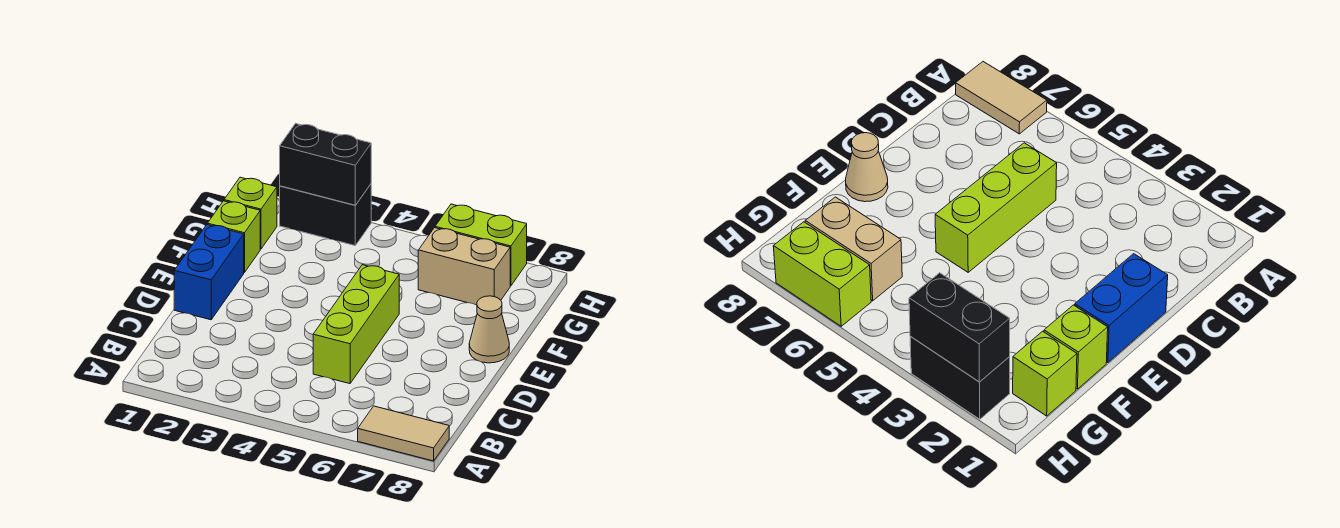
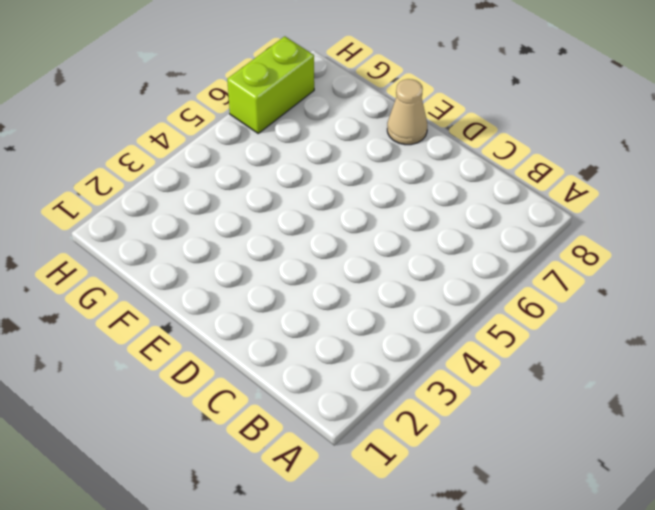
none -> tan 1x2 tile [358,406,449,461]
none -> lime 1x3 brick [313,265,399,384]

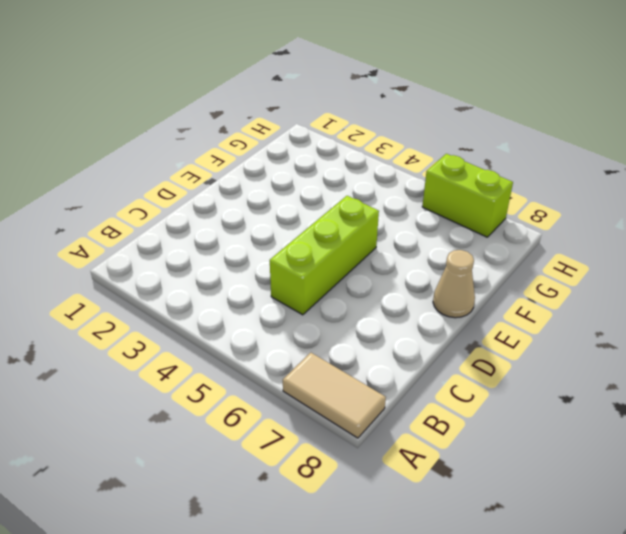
none -> blue 1x2 brick [174,225,244,320]
none -> lime 1x1 brick [207,201,260,273]

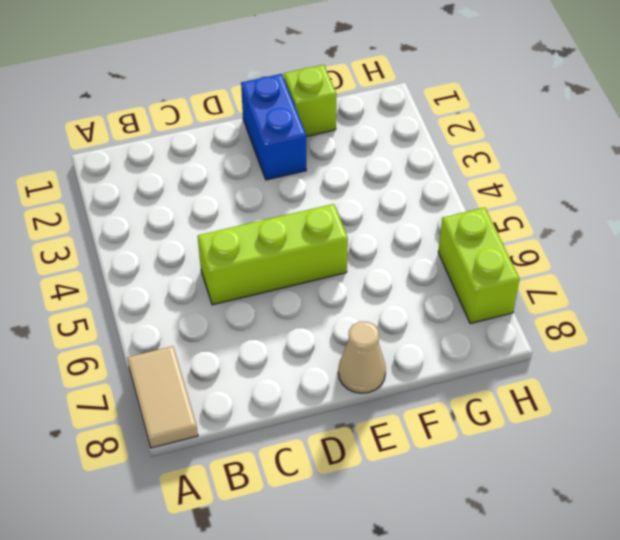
blue 1x2 brick [241,74,306,180] -> blue 1x2 brick turned to [174,225,244,320]
none -> lime 1x1 brick [224,177,277,249]
none -> tan 1x2 brick [418,228,510,305]

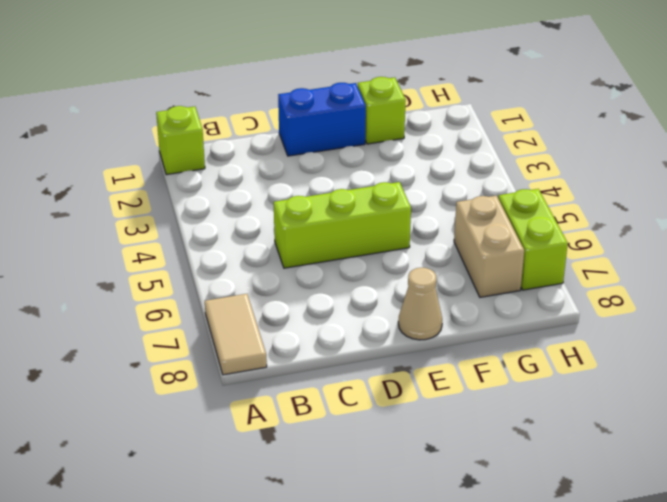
lime 1x1 brick [156,106,205,175] -> lime 1x1 brick moved to [224,177,277,249]
none -> black 1x2 brick [280,184,371,246]
none -> black 1x2 brick [280,123,371,205]

